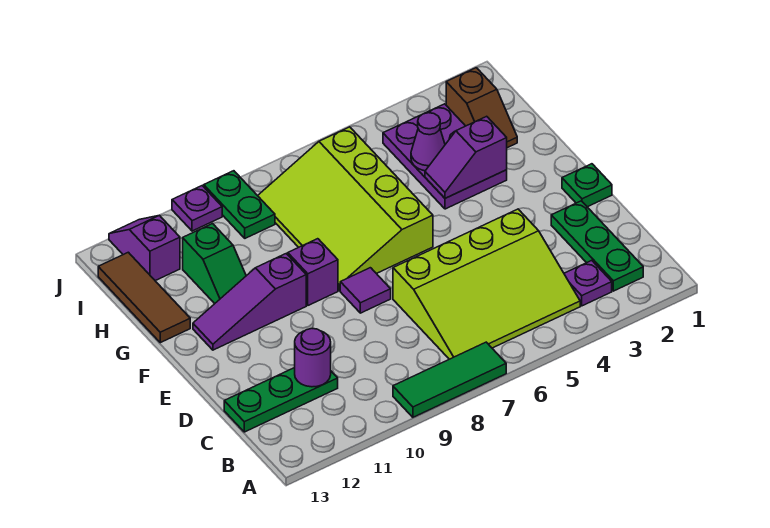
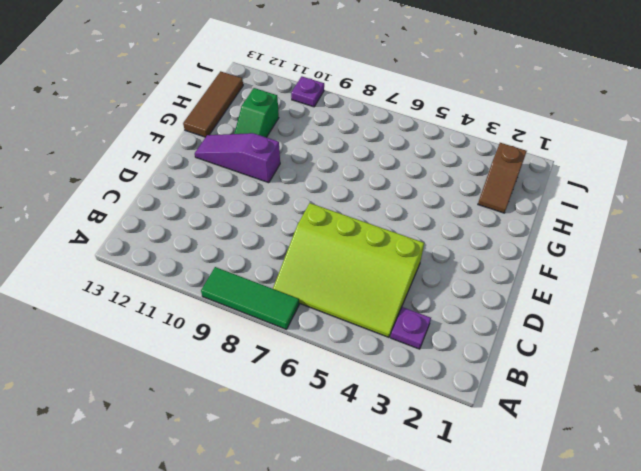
none -> green 1x3 plate [551,201,643,291]
none -> green 1x3 plate [224,368,338,432]
none -> green 1x1 plate [562,164,612,207]

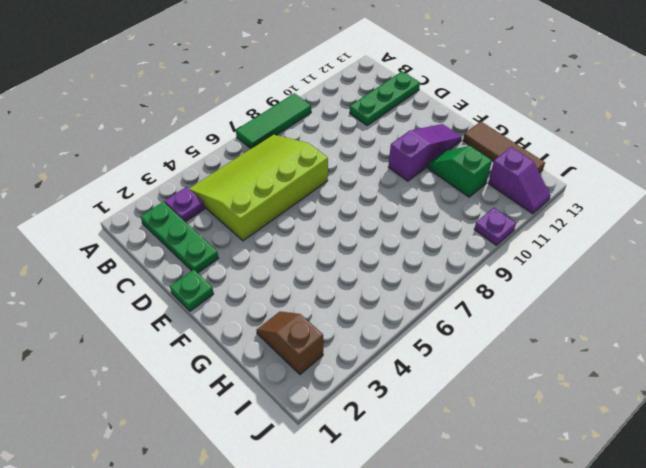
none -> purple 1x1 tile [340,268,391,313]
none -> lime 3x4 slope [258,127,433,291]
none -> purple 1x1 brick [288,239,338,305]

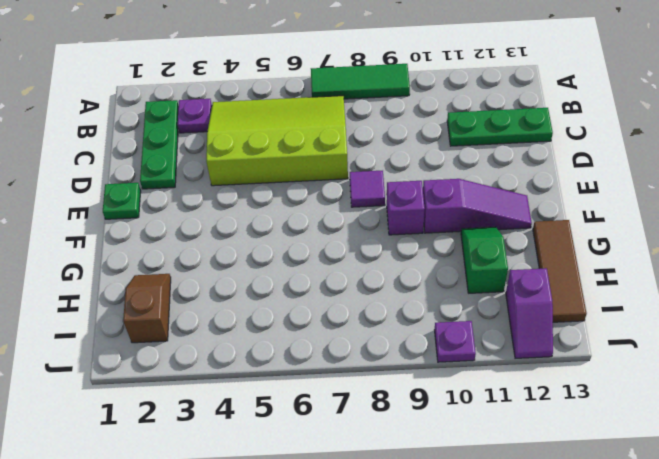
none -> lime 3x4 slope [258,127,433,291]
none -> purple 2x3 plate [383,104,507,209]
none -> green 1x2 plate [204,171,275,238]

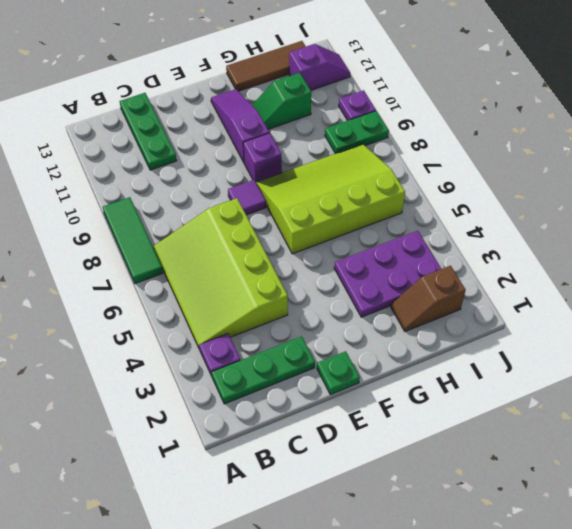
none -> purple 1x1 round brick [295,328,331,387]
none -> purple 1x2 slope [425,116,507,198]
none -> purple 1x1 cone [411,113,445,171]

